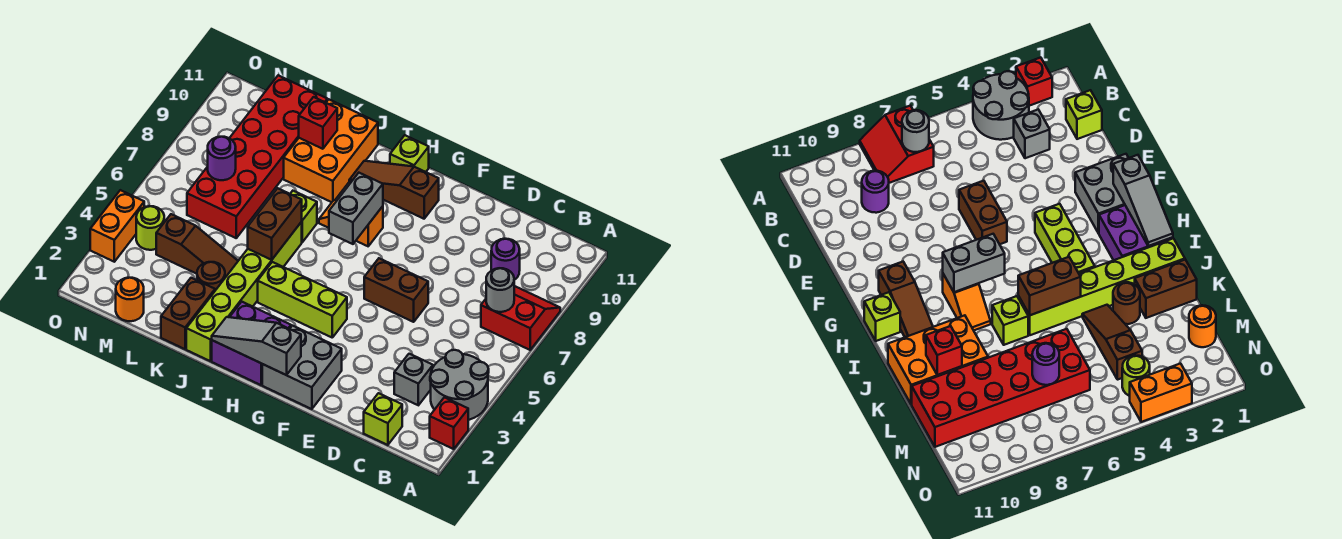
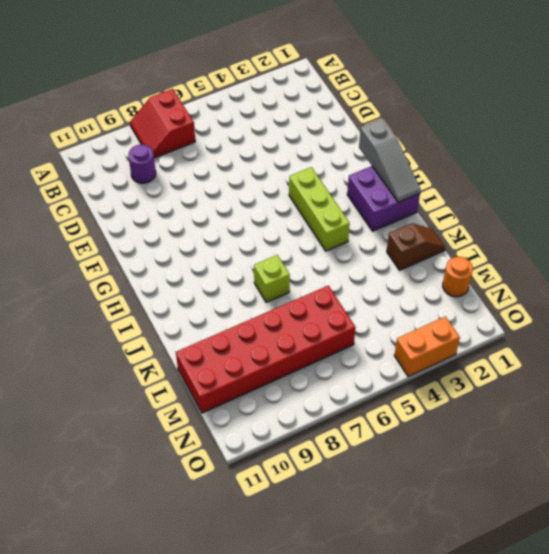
brown 1x2 slope [387,223,445,270] -> brown 1x2 brick [161,278,215,349]
none -> red 1x1 brick [430,397,468,449]
none -> grey 2x2 round brick [430,350,489,420]
none -> lime 1x1 brick [364,393,402,445]

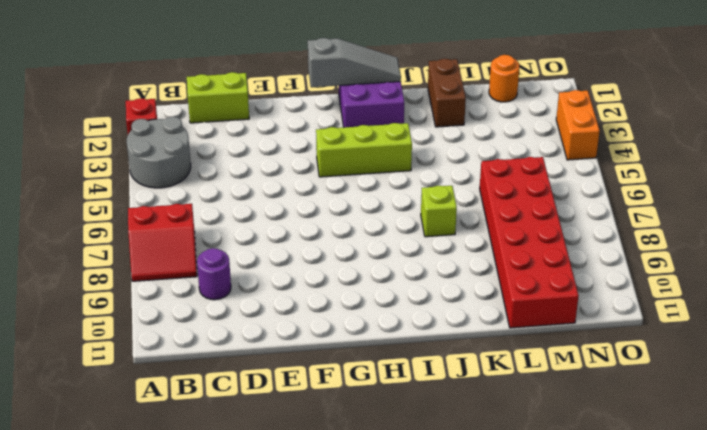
lime 1x2 brick [187,72,249,123] -> lime 1x1 brick [364,393,402,445]
none -> grey 1x1 brick [394,354,433,405]
none -> brown 1x2 brick [364,258,428,322]
none -> grey 2x2 brick [262,326,342,409]

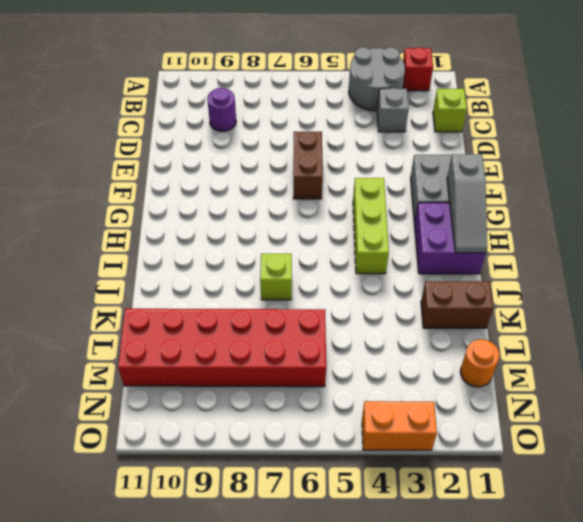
none -> red 2x2 slope [481,286,560,350]
none -> brown 1x3 slope [349,161,439,219]
none -> orange 1x2 slope [319,199,383,246]

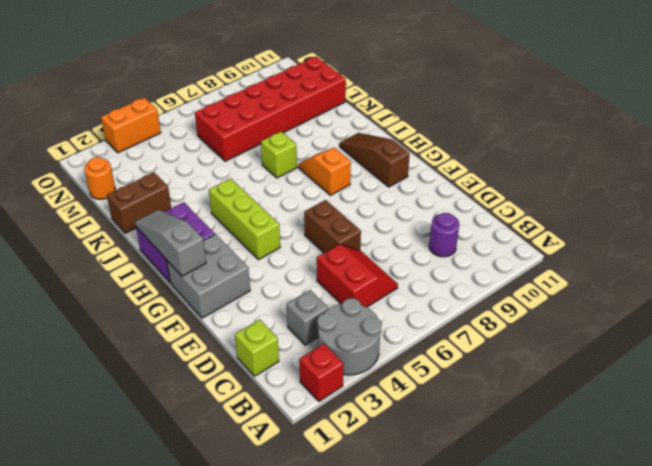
red 2x2 slope [317,244,398,307] -> red 2x2 slope moved to [481,286,560,350]
none -> lime 1x1 brick [390,135,429,172]
none -> lime 1x6 brick [186,222,302,361]
none -> orange 2x3 brick [284,99,378,202]

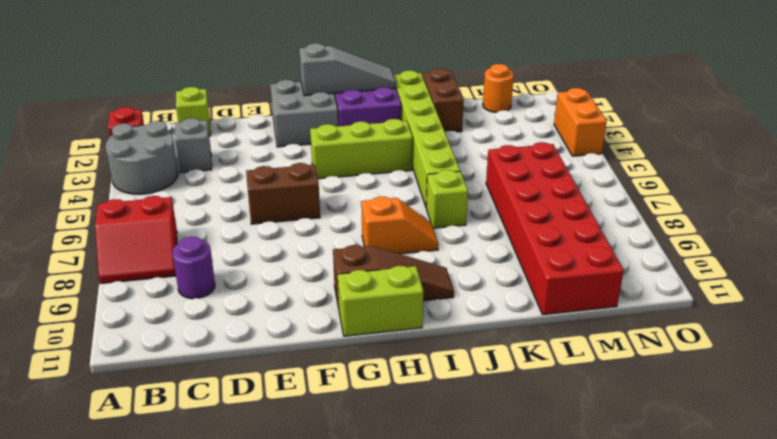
lime 1x2 brick [338,266,423,336] -> lime 1x1 brick [390,135,429,172]
none -> orange 2x3 brick [284,99,378,202]
none -> brown 1x1 round brick [197,262,225,290]
none -> brown 1x3 slope [156,214,238,278]

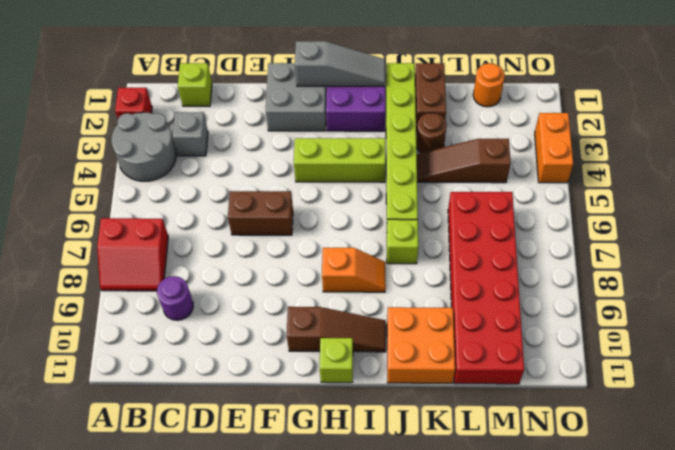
orange 2x2 brick [387,307,455,383] -> orange 2x3 brick [284,99,378,202]
none -> lime 1x1 round brick [136,206,164,250]
none -> grey 1x1 round brick [486,268,514,312]
none -> grey 1x2 brick [329,173,383,244]

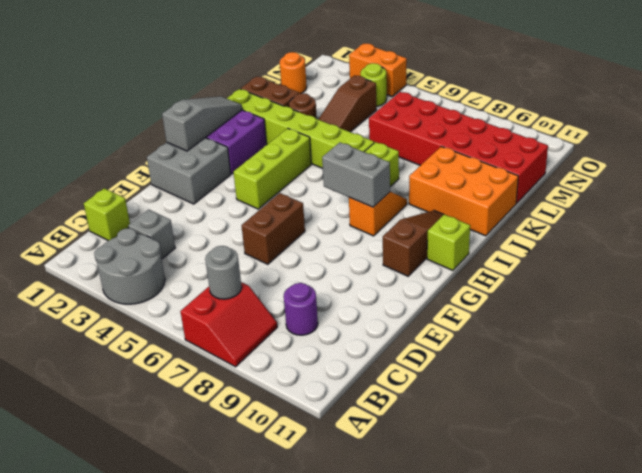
none -> red 1x1 brick [430,397,468,449]
none -> brown 1x2 brick [248,188,302,260]
none -> red 1x1 brick [299,97,337,149]

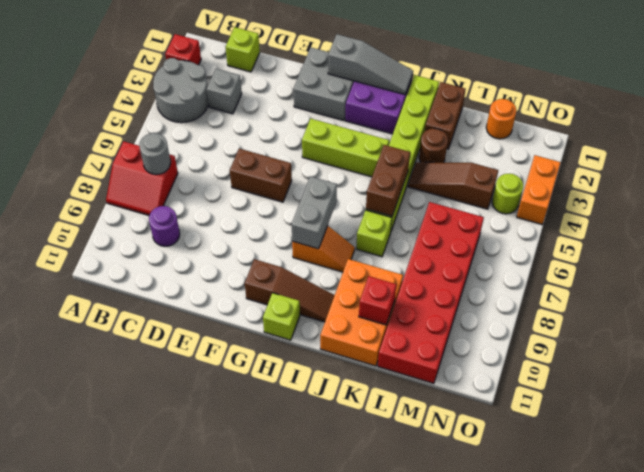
none -> purple 1x1 round brick [208,137,236,180]

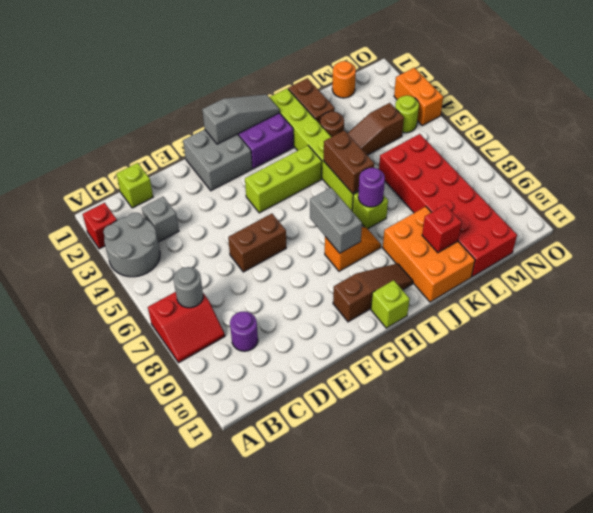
purple 1x1 round brick [358,168,385,207] -> purple 1x1 round brick moved to [208,137,236,180]

